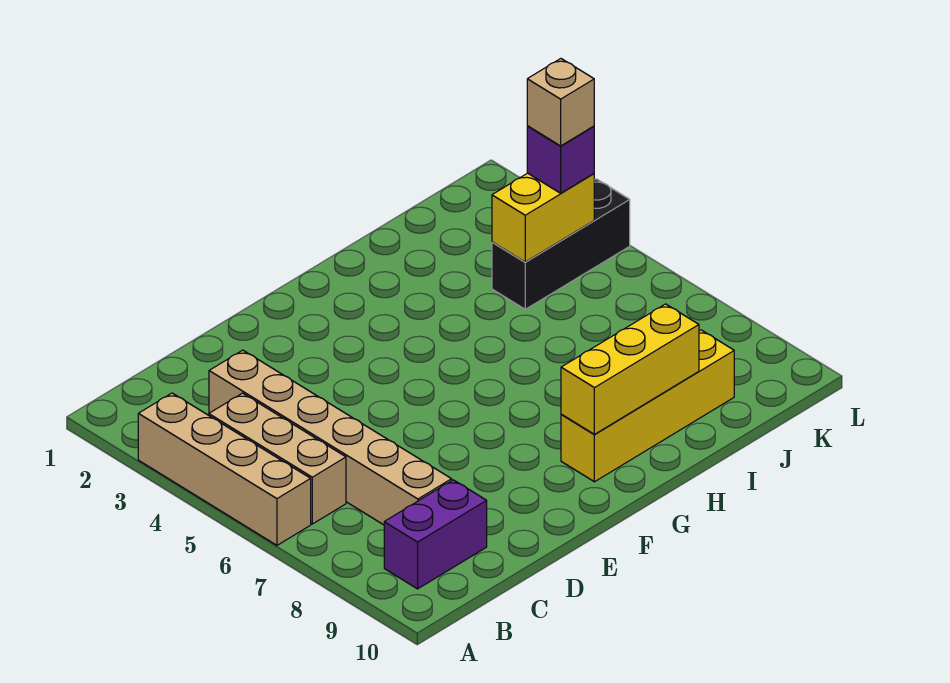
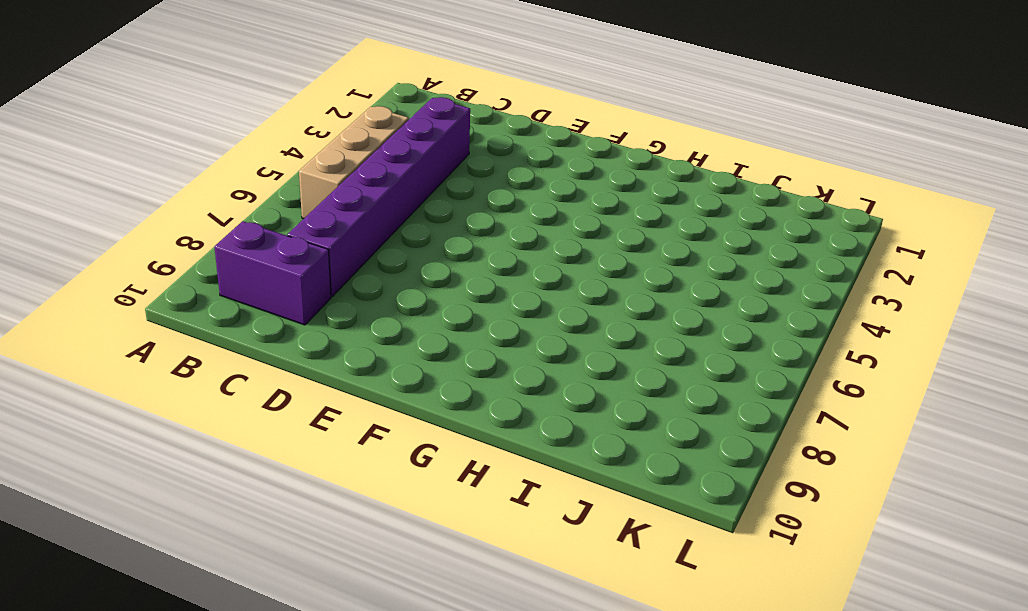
purple 1x6 brick [287,97,470,297] -> tan 1x6 brick [209,350,452,525]
none -> tan 1x4 brick [138,393,311,545]
none -> yellow 1x4 brick [561,330,734,482]

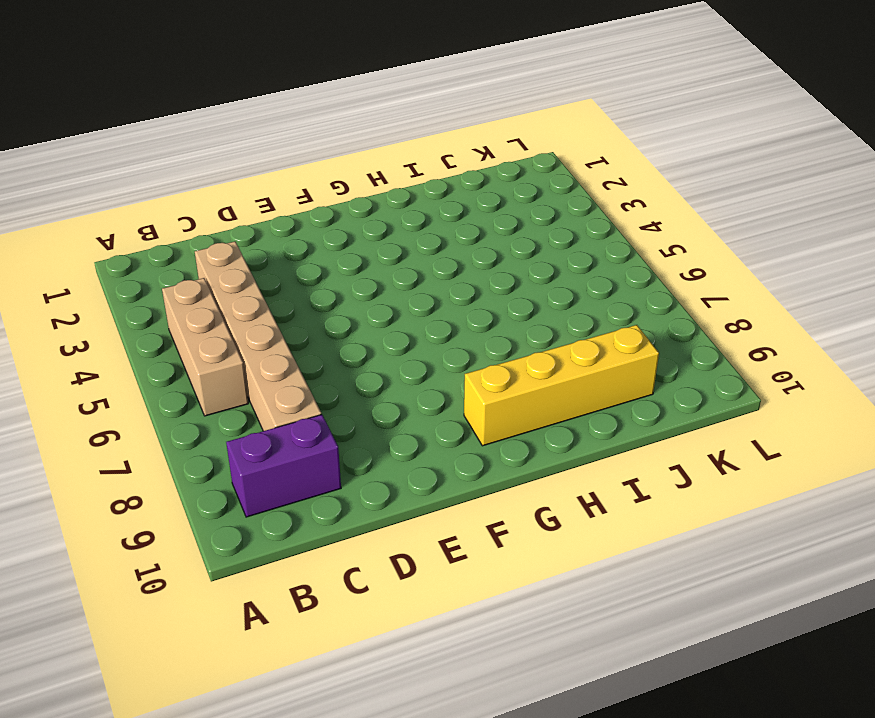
none -> tan 1x4 brick [138,393,311,545]
none -> black 1x3 brick [492,179,630,309]

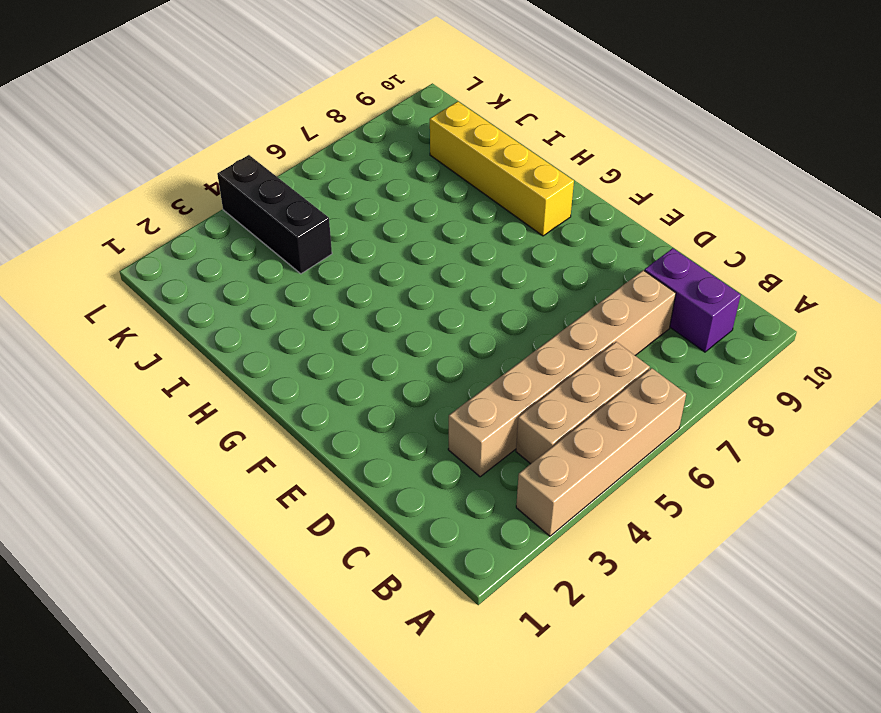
none -> yellow 1x3 brick [561,304,699,434]
none -> yellow 1x2 brick [492,173,594,262]

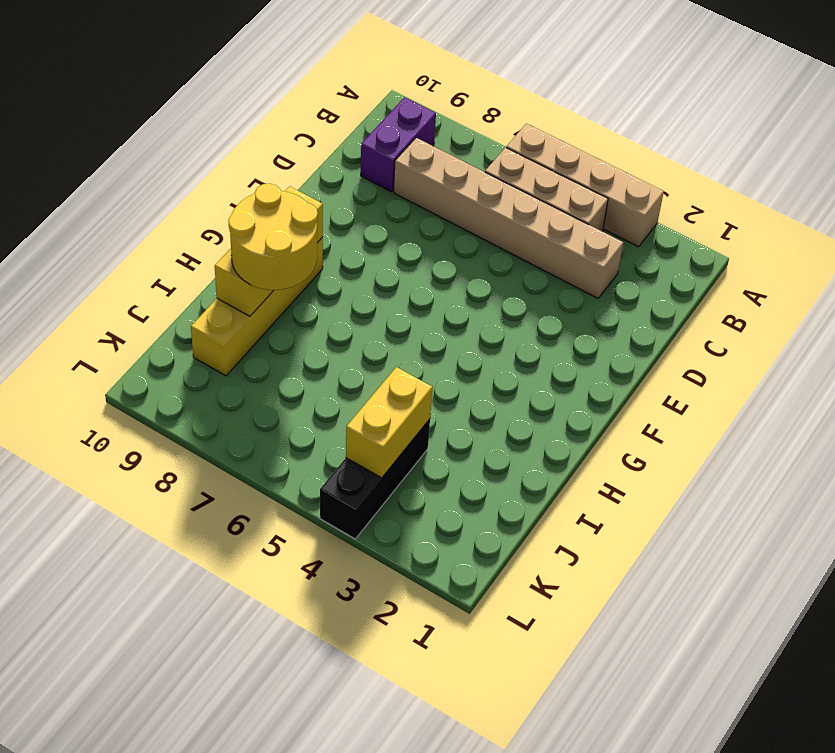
yellow 2x2 round brick [228,183,318,290] -> none
none -> purple 1x1 brick [527,126,594,193]
none -> tan 1x1 brick [527,59,594,146]

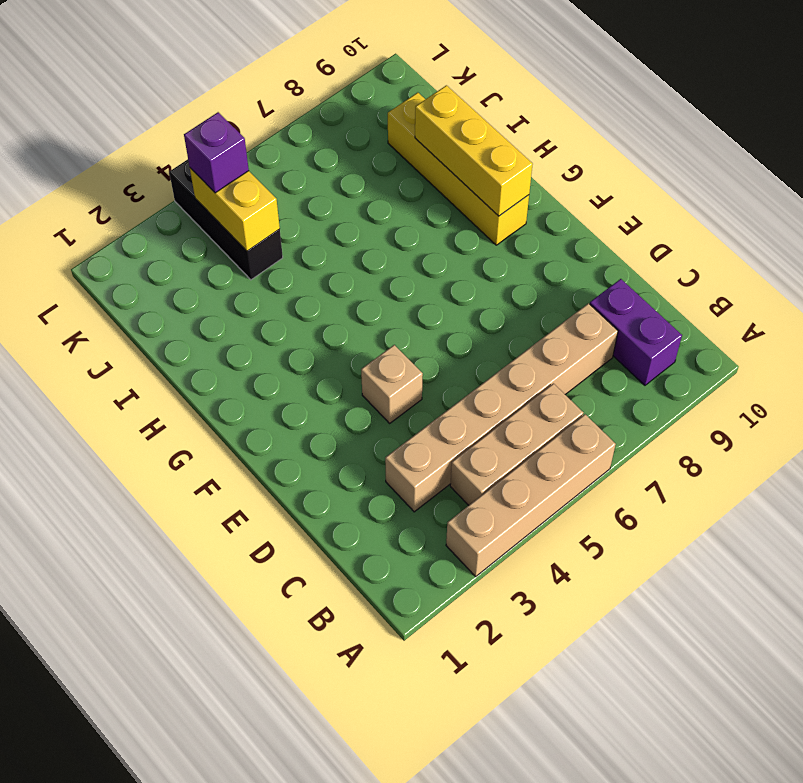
tan 1x1 brick [361,345,423,423] -> tan 1x1 brick moved to [527,59,594,146]

